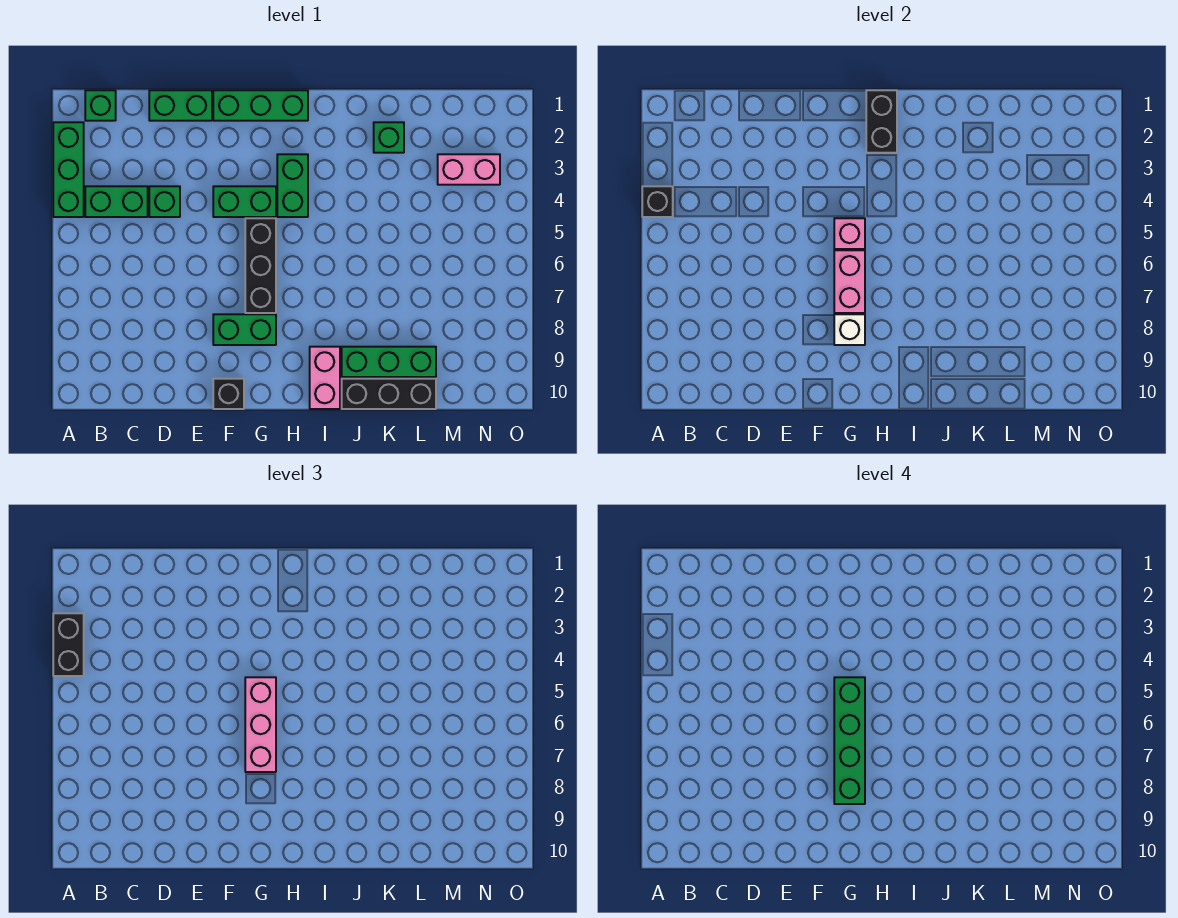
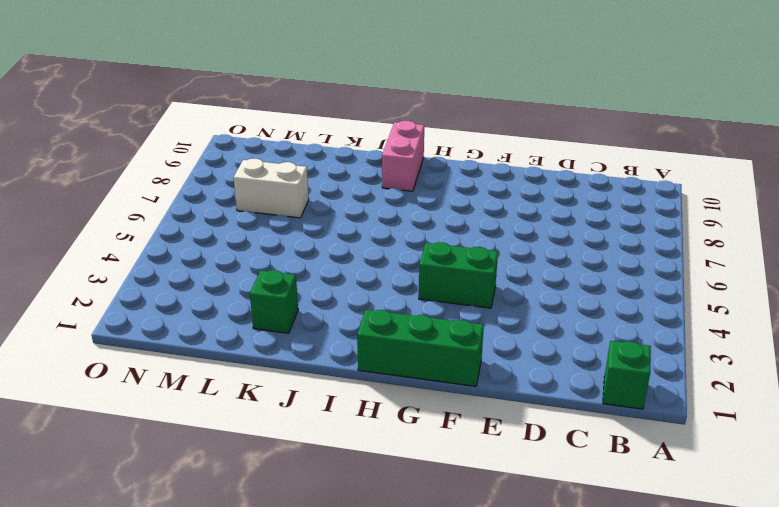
white 1x2 brick [234,159,309,218] -> none
none -> green 1x3 brick [53,122,84,217]
none -> green 1x2 brick [85,186,148,217]
none -> green 1x2 brick [149,90,212,121]

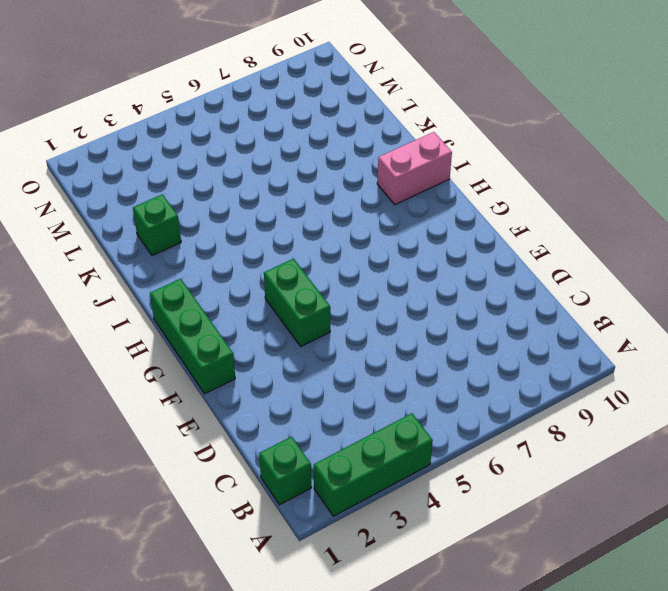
none -> green 1x2 brick [85,186,148,217]
none -> green 1x2 brick [149,90,212,121]
none -> green 1x1 brick [149,186,180,217]

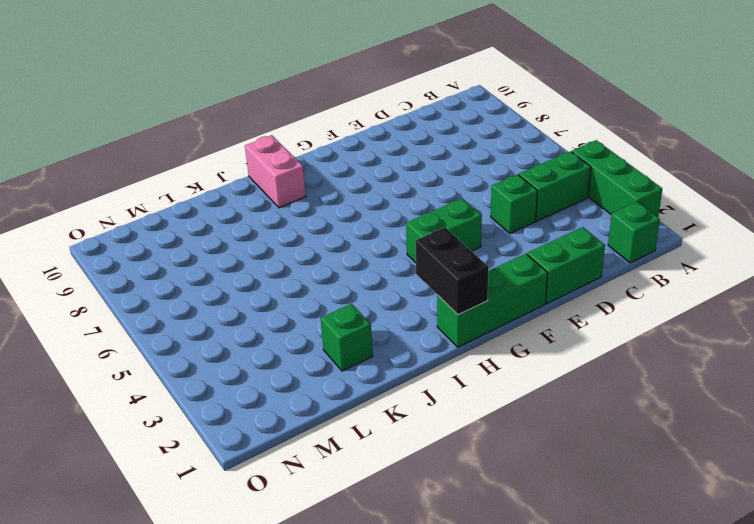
none -> green 1x2 brick [213,314,276,345]
none -> black 1x1 brick [213,379,244,409]
none -> black 1x3 brick [245,218,276,313]

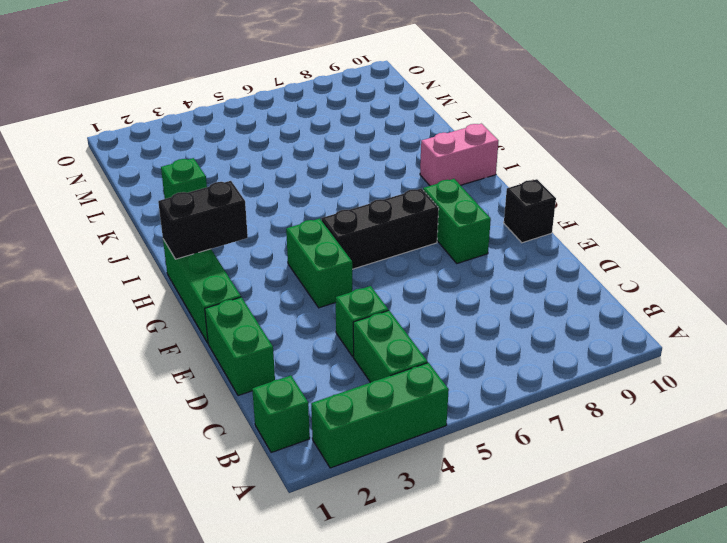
none -> green 1x2 brick [277,154,308,217]
none -> green 1x3 brick [342,347,436,377]
none -> black 1x3 brick [342,379,436,409]

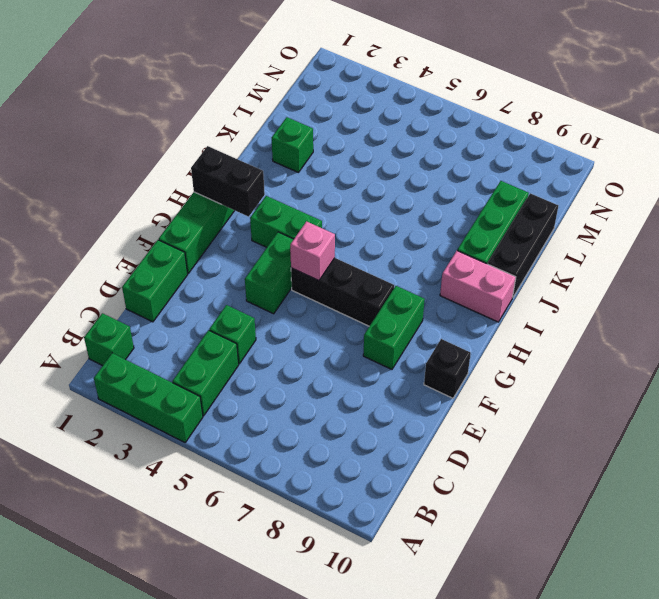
none -> pink 1x2 brick [438,154,500,185]
none -> black 1x1 brick [642,186,673,217]
none -> pink 1x2 brick [834,250,865,313]

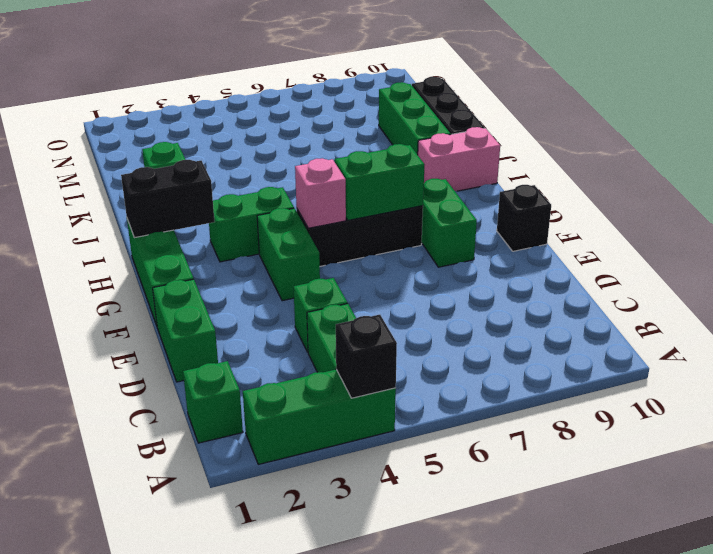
green 1x2 brick [335,144,425,220] -> pink 1x2 brick [834,250,865,313]
none -> pink 1x2 brick [438,154,500,185]
none -> white 1x1 brick [834,314,865,345]
none -> black 1x2 brick [53,613,84,676]

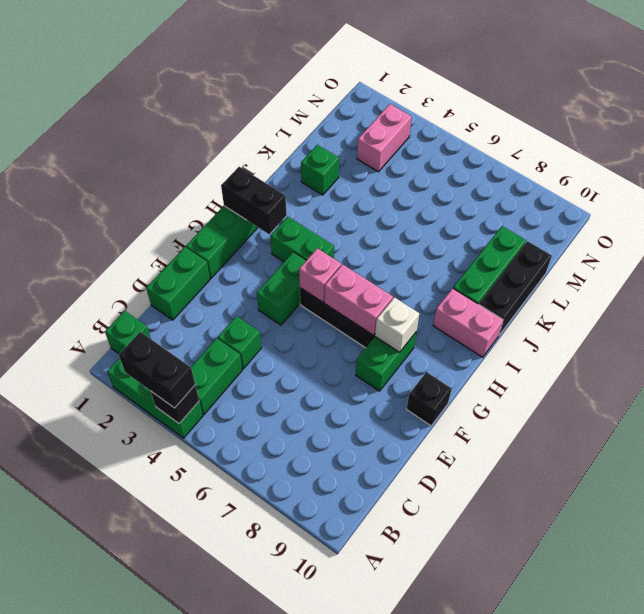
none -> pink 1x3 brick [245,677,276,772]
none -> green 1x4 brick [834,677,865,804]

